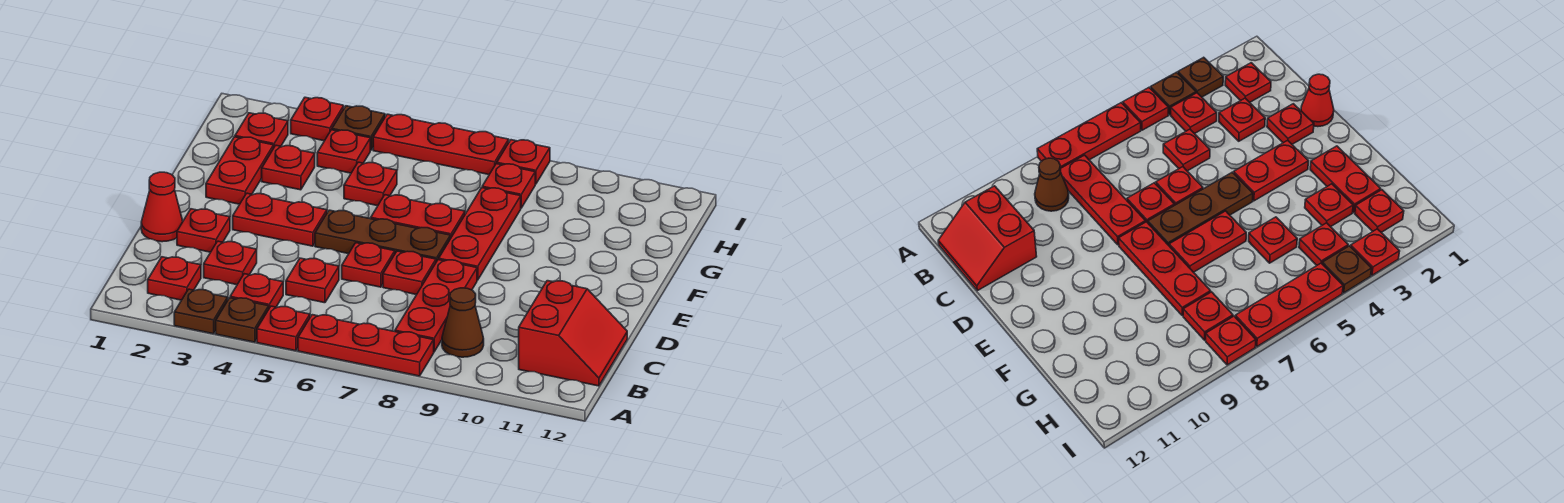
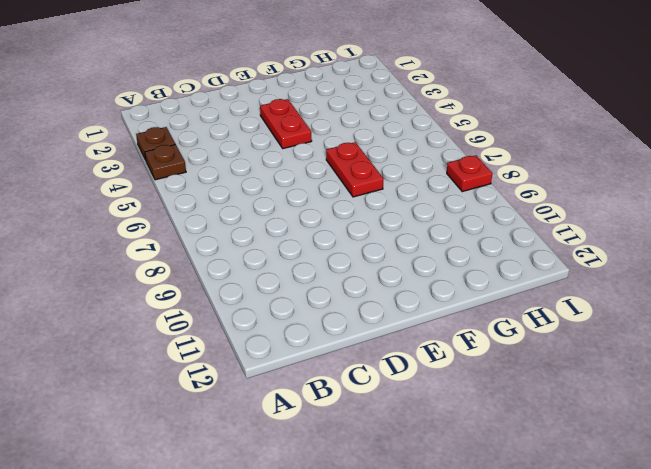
none -> red 1x1 plate [257,306,310,351]
none -> red 1x3 plate [298,315,434,376]
none -> red 1x1 plate [148,257,201,300]

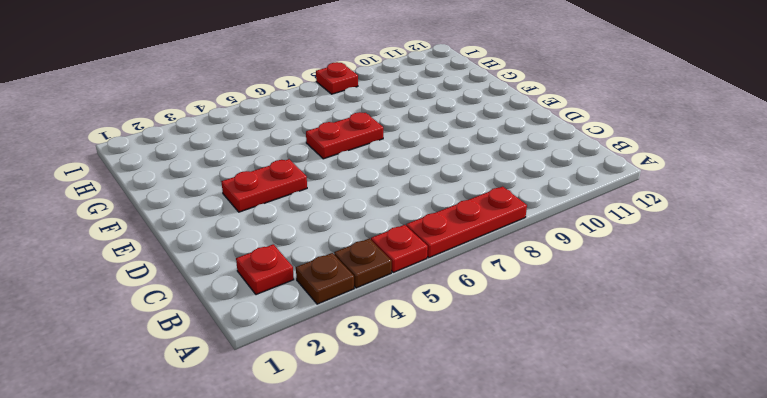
none -> red 1x1 plate [230,274,283,308]
none -> red 1x3 plate [395,260,477,352]
none -> brown 1x1 cone [442,288,484,357]

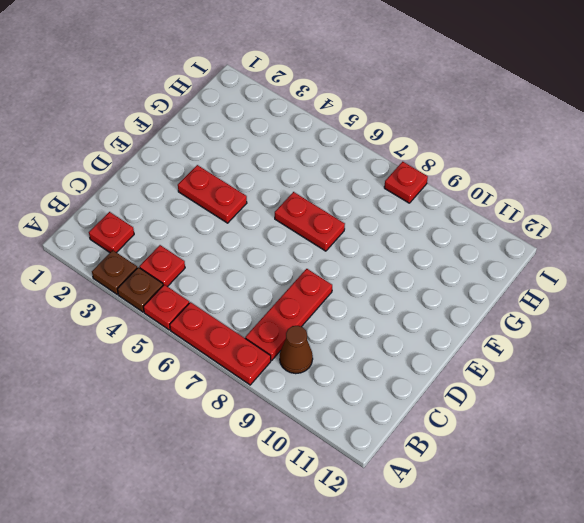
none -> red 2x2 slope [519,281,627,386]
none -> red 1x1 plate [204,241,257,285]
none -> red 1x1 plate [286,258,339,303]

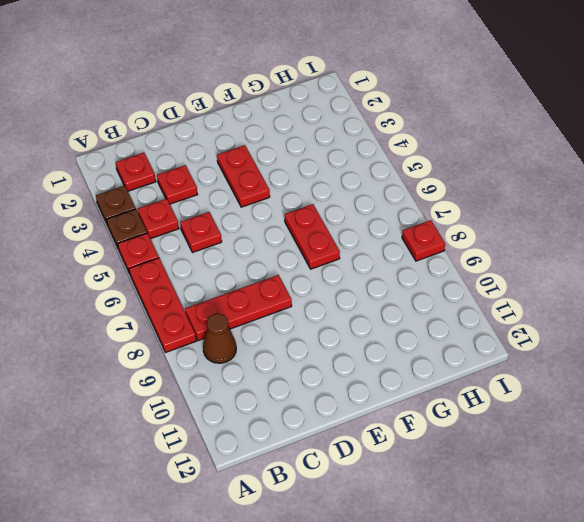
none -> red 2x2 slope [519,281,627,386]
none -> red 1x1 cone [141,172,183,242]
none -> red 1x1 plate [177,209,230,252]

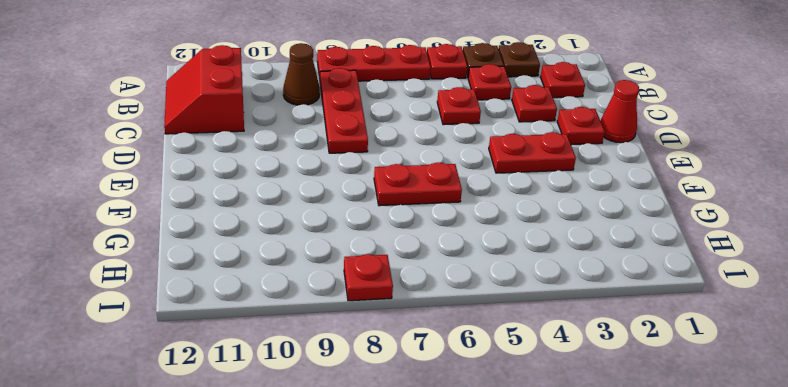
none -> red 1x1 plate [342,243,395,287]
none -> red 1x1 plate [383,251,436,295]
none -> brown 1x3 plate [315,210,450,262]

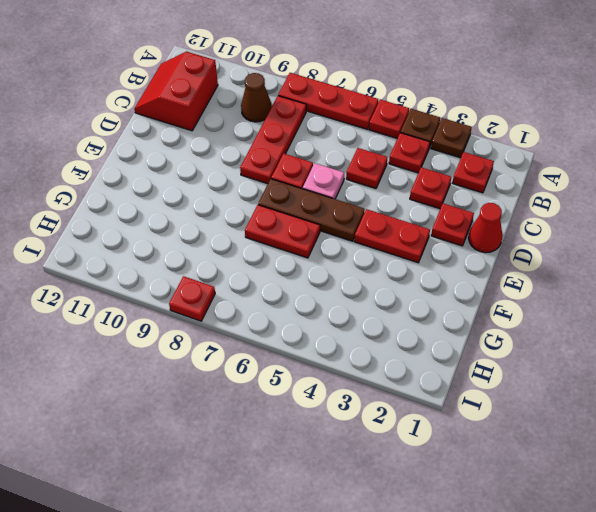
pink 1x1 plate [303,163,344,199] -> red 1x1 plate [342,243,395,287]
none -> red 1x3 plate [439,188,521,280]
none -> red 1x2 plate [206,137,274,204]
none -> red 1x1 plate [262,145,315,190]

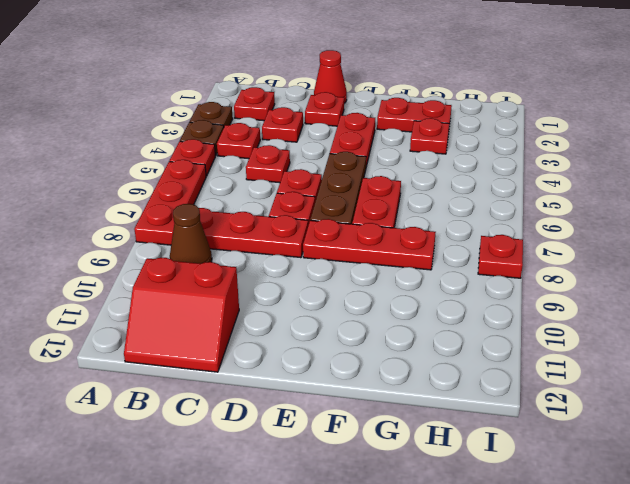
none -> red 1x1 plate [344,162,397,206]
none -> red 1x1 plate [235,113,288,147]
none -> red 1x1 plate [317,130,370,173]

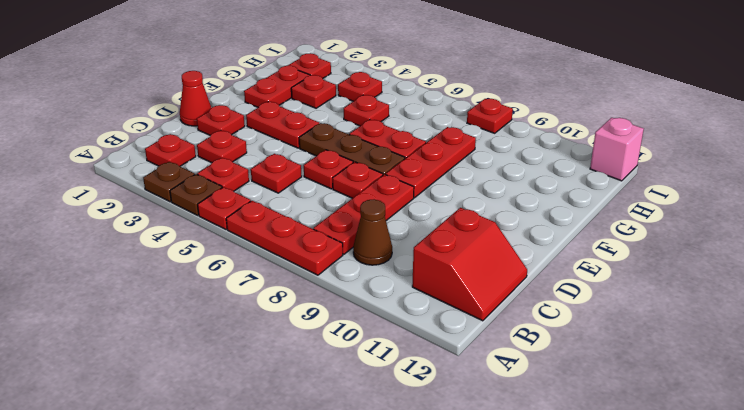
pink 1x1 brick [590,118,644,181] -> none
none -> red 1x1 plate [482,164,535,208]
none -> red 1x1 plate [291,97,344,141]
none -> brown 1x1 plate [332,106,385,150]

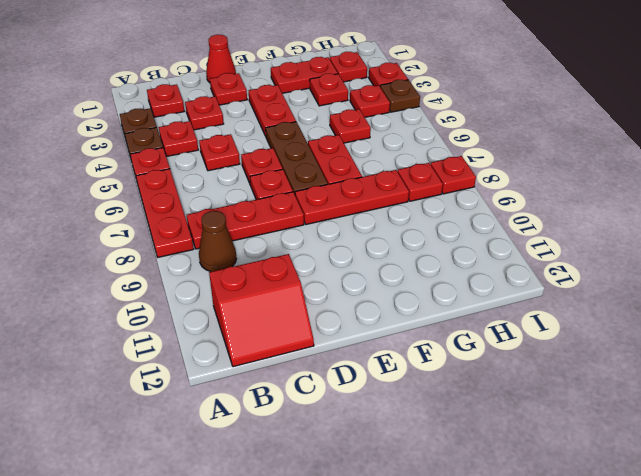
none -> red 1x3 plate [373,114,509,175]

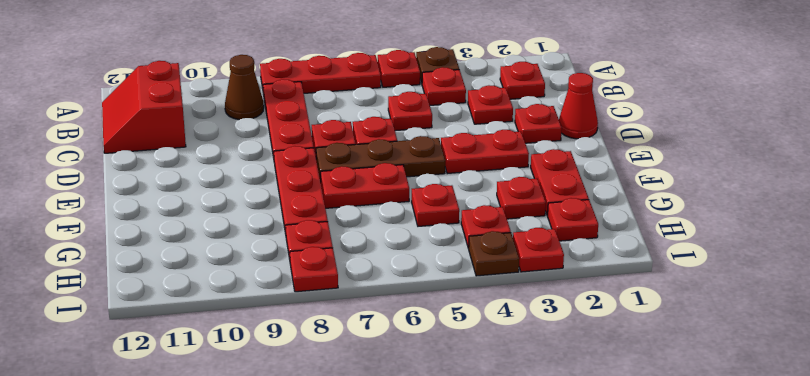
none -> brown 1x1 plate [174,289,228,334]
none -> red 1x3 plate [373,114,509,175]

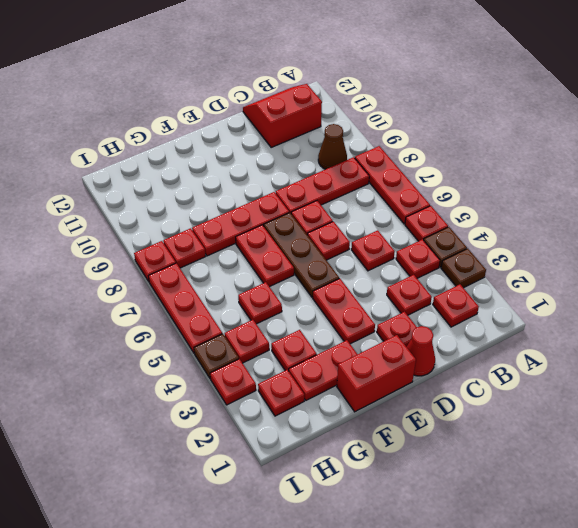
red 1x2 brick [337,335,416,412] -> none

